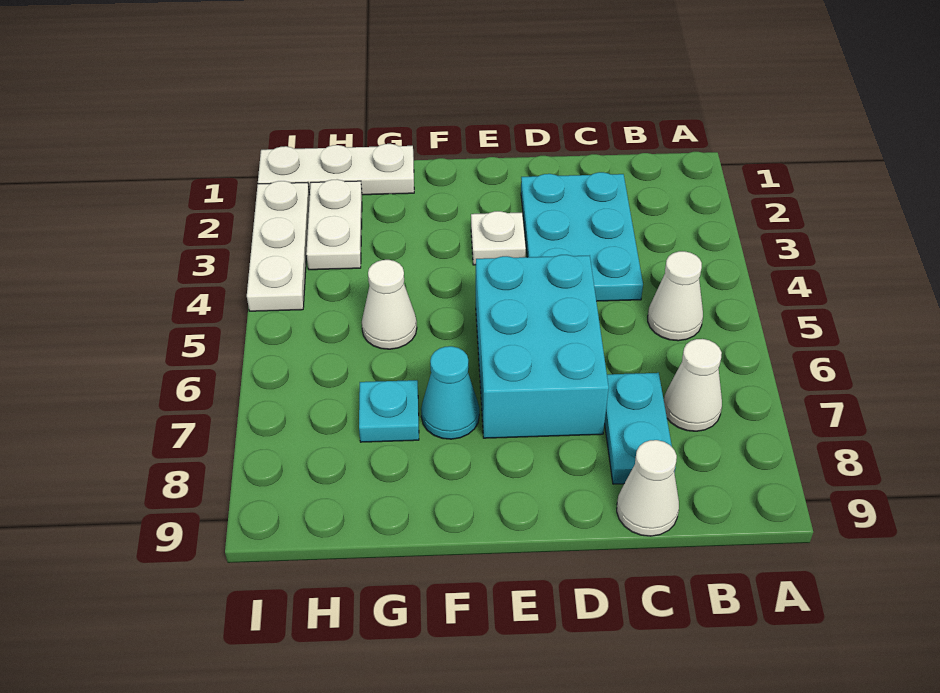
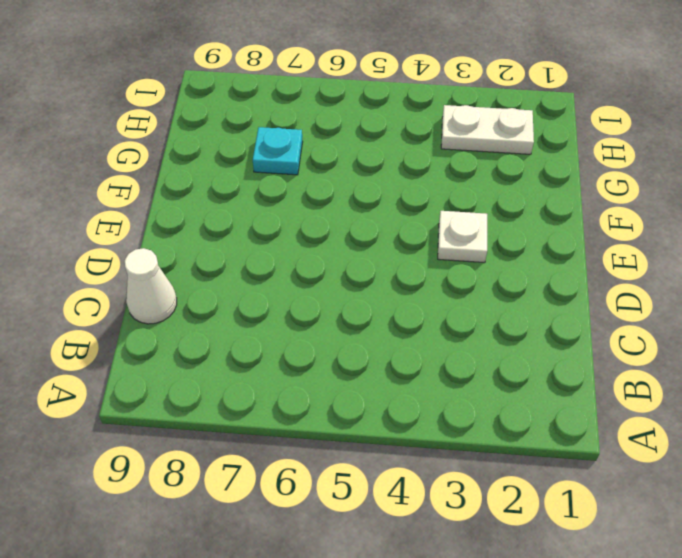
none -> white 1x1 cone [648,251,703,341]
none -> white 1x1 cone [664,339,722,431]
none -> cyan 2x3 plate [521,172,643,301]

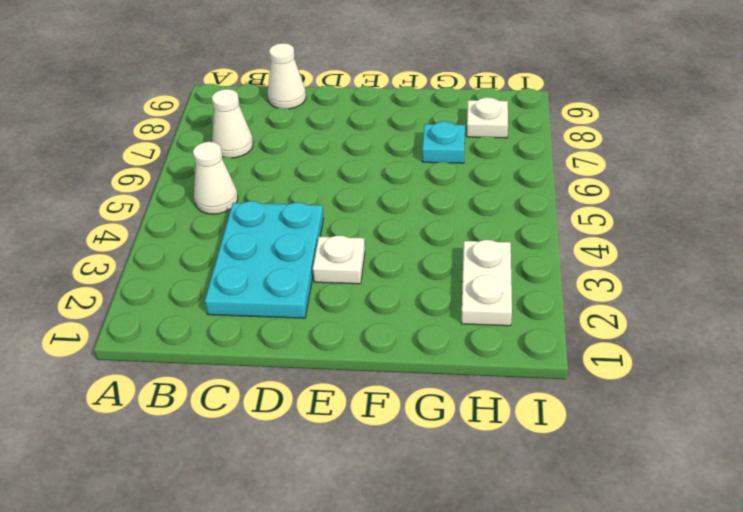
white 1x1 plate [467,98,508,138] -> none
none -> cyan 1x2 plate [605,373,676,484]
none -> cyan 2x3 brick [476,255,609,438]
none -> cyan 1x1 cone [421,346,479,439]

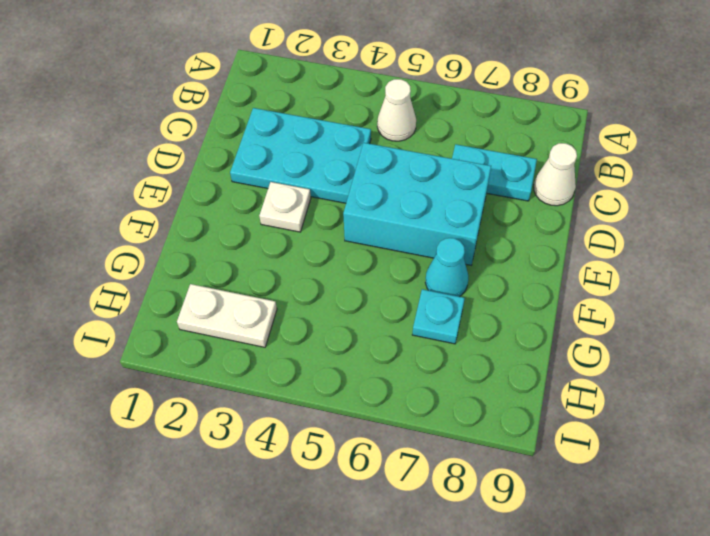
none -> white 1x1 cone [664,339,722,431]
none -> white 1x3 plate [258,144,414,195]
none -> white 1x1 cone [362,260,417,349]

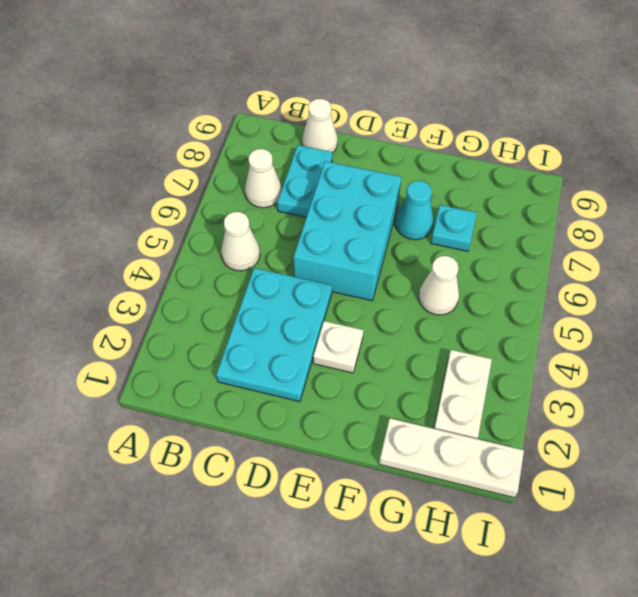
none -> white 1x3 plate [247,181,310,311]

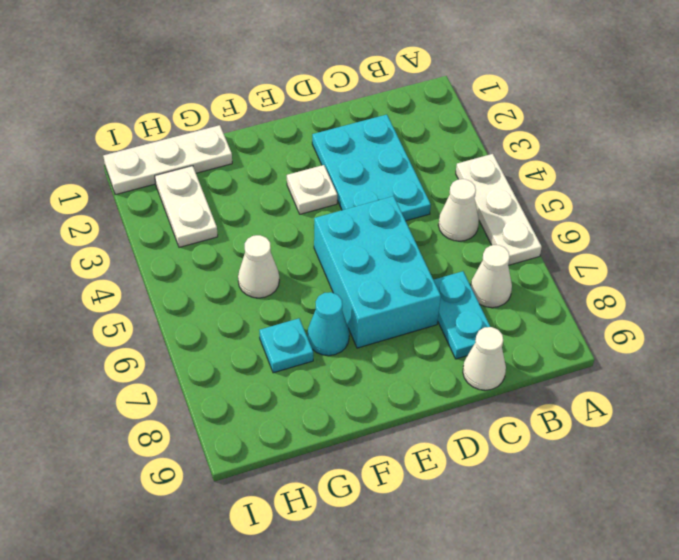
white 1x3 plate [456,154,542,265] -> white 1x3 plate moved to [247,181,310,311]

